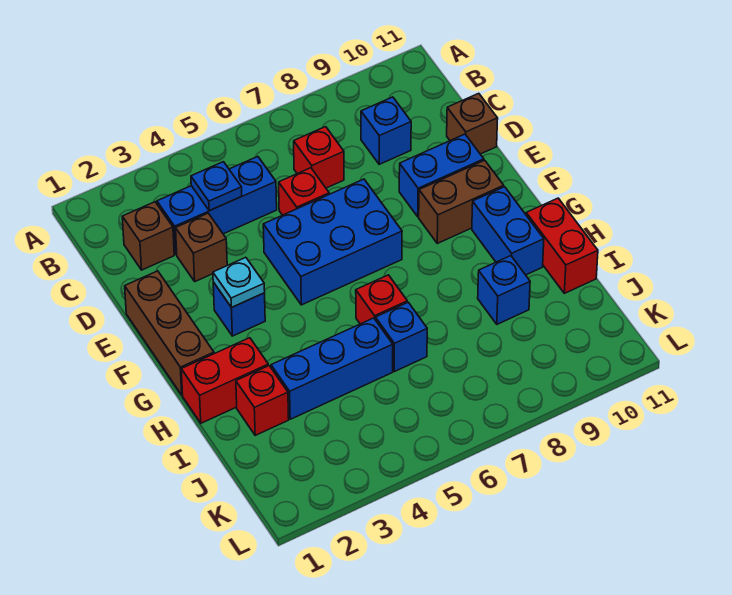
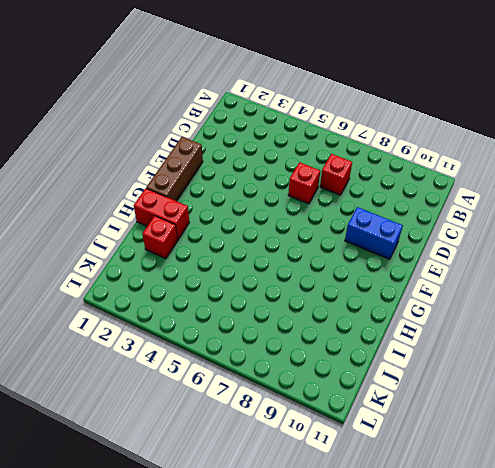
none -> brown 1x1 brick [122,202,174,270]
none -> blue 1x3 brick [157,157,277,255]
none -> blue 1x1 brick [361,97,411,164]

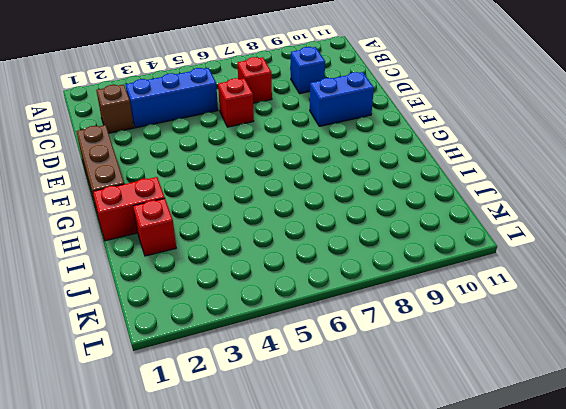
none -> brown 1x1 brick [176,213,227,281]
none -> brown 1x1 brick [447,93,498,154]
none -> blue 2x3 brick [263,179,402,305]

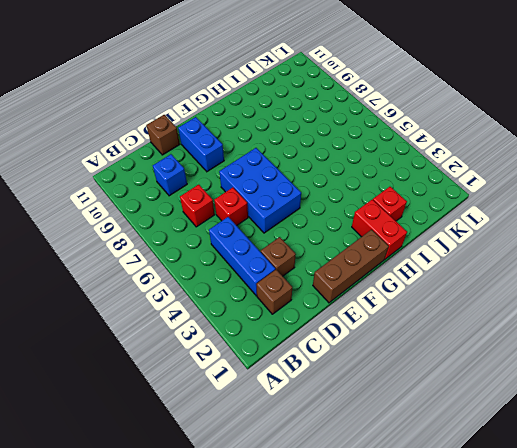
none -> blue 1x1 brick [213,282,265,336]
none -> brown 1x2 brick [419,160,504,243]
none -> blue 1x2 brick [472,187,544,275]

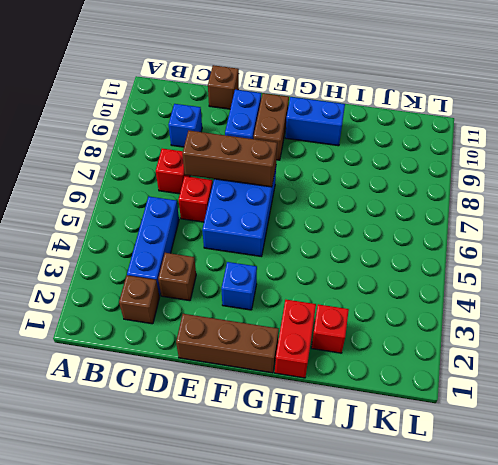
brown 1x3 brick [182,131,277,187] -> none
none -> red 1x1 brick [356,275,407,324]
none -> red 1x2 brick [526,198,598,293]
none -> blue 1x3 brick [271,318,393,419]

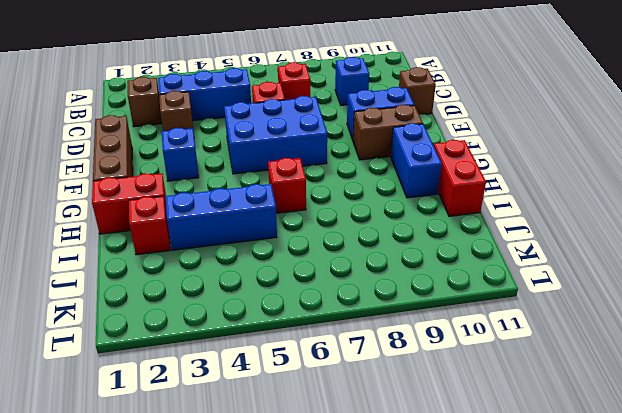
none -> blue 1x1 brick [376,302,427,372]
none -> blue 1x1 brick [478,256,530,324]
none -> blue 1x1 plate [191,162,242,211]

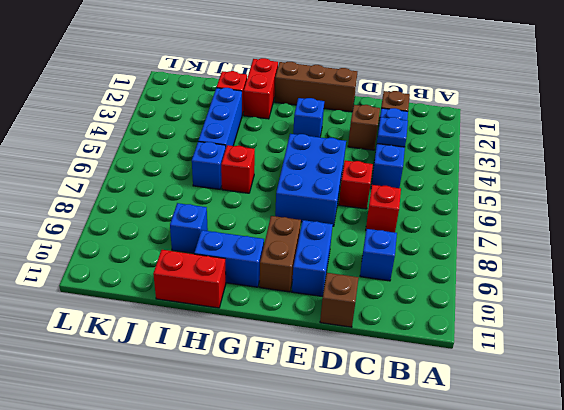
none -> cyan 1x1 plate [213,257,265,308]

